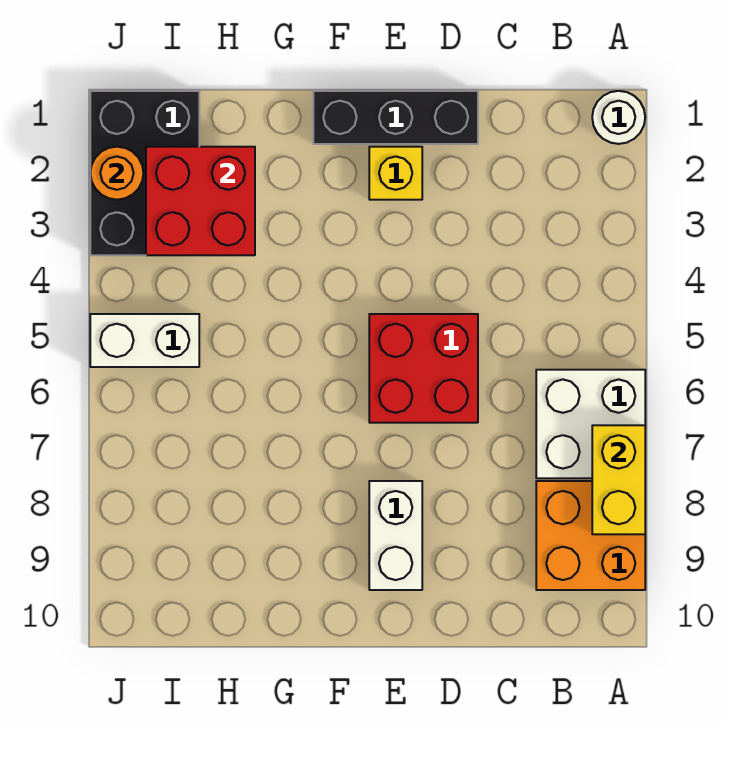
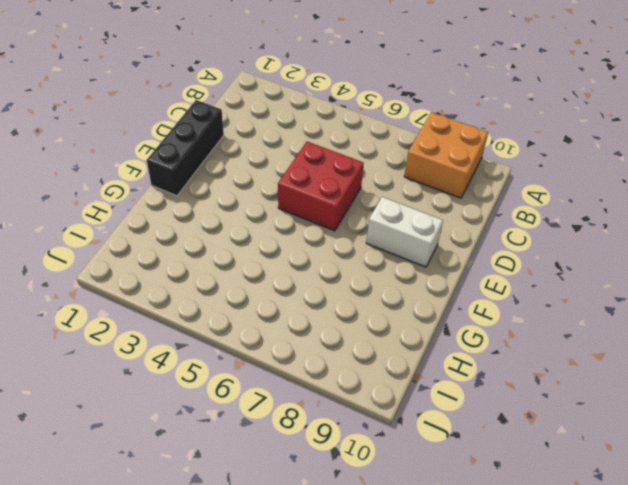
none -> white 1x1 round brick [592,91,645,144]
none -> white 2x2 brick [536,370,645,478]
none -> yellow 1x1 brick [369,147,422,200]

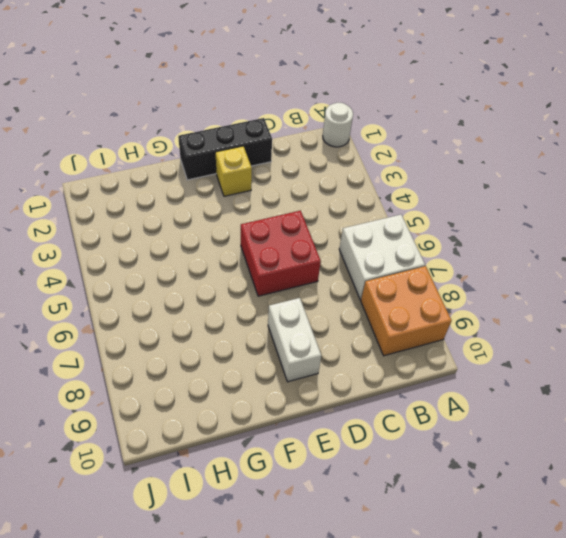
none -> black 2x3 brick [90,91,199,255]
none -> white 1x2 brick [90,314,199,367]
none -> yellow 1x2 brick [592,425,645,534]

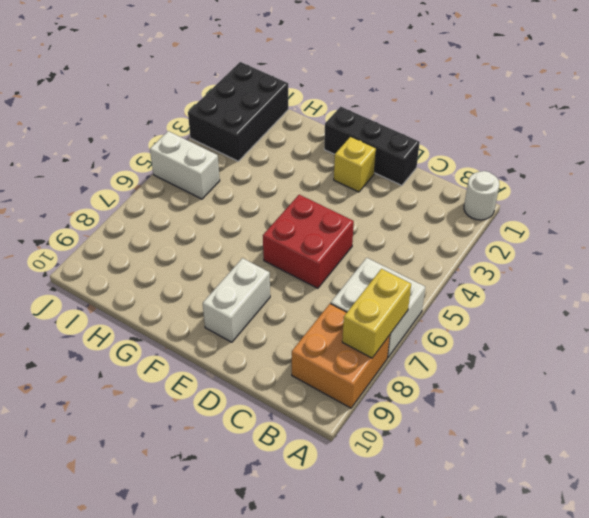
none -> red 2x2 brick [146,147,255,255]
none -> orange 1x1 round brick [90,147,143,200]

